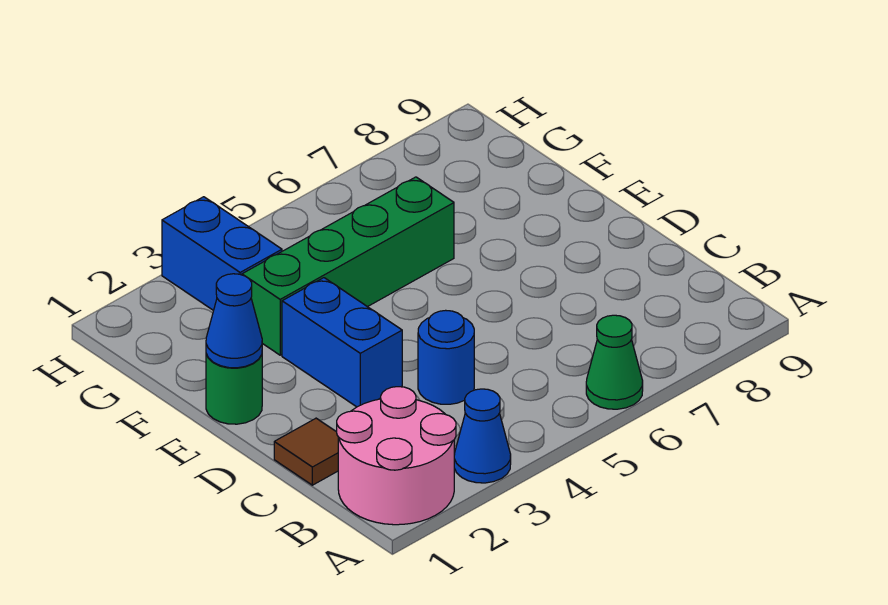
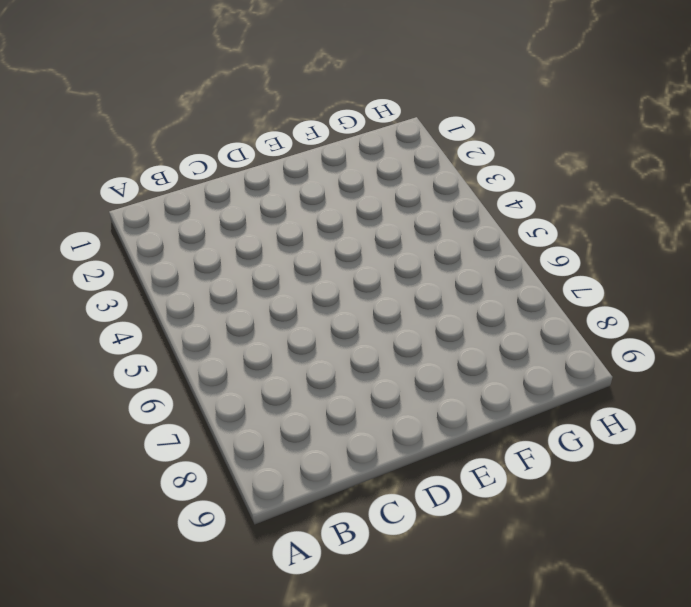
none -> pink 2x2 round brick [337,387,456,525]
none -> blue 1x1 cone [454,389,511,483]

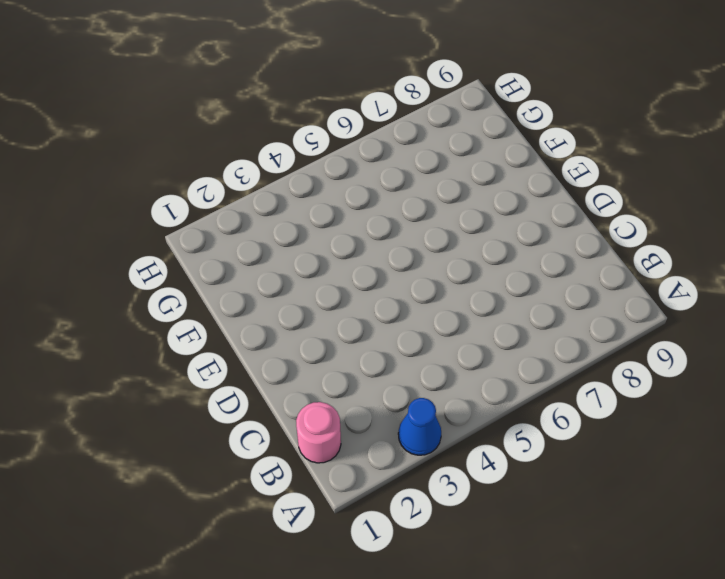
pink 1x1 round brick [296,402,341,463] -> pink 2x2 round brick [337,387,456,525]
none -> green 1x1 cone [586,315,643,409]
none -> brown 1x1 tile [274,418,338,485]

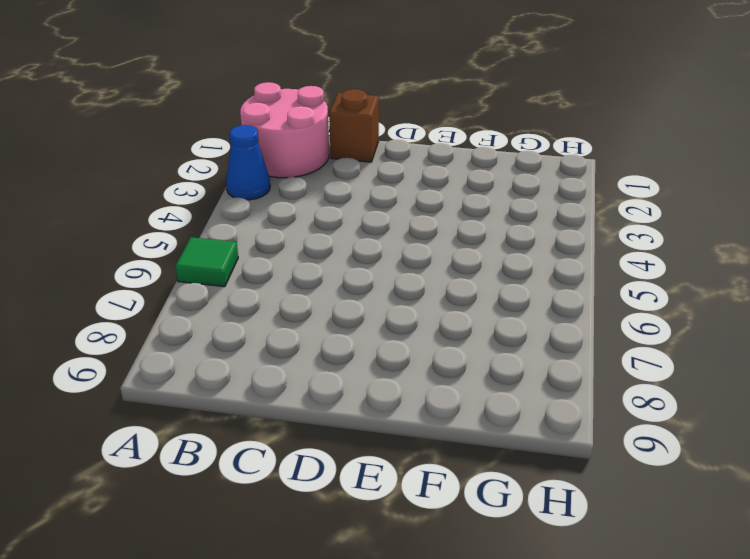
green 1x1 tile [175,237,238,287] -> green 1x1 cone [586,315,643,409]
brown 1x1 brick [329,89,379,162] -> brown 1x1 tile [274,418,338,485]
none -> blue 1x1 round brick [418,310,474,404]
none -> blue 1x2 brick [282,278,402,407]

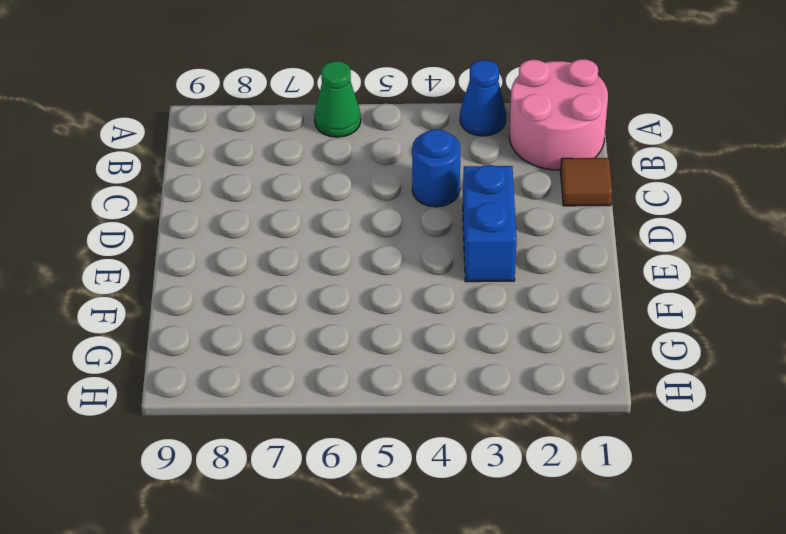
none -> green 1x1 round brick [206,354,262,424]
none -> green 1x4 brick [242,177,454,355]

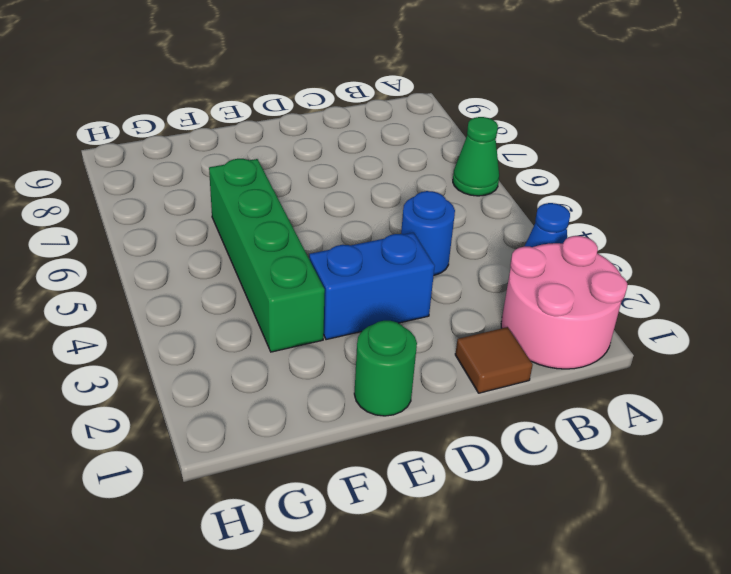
none -> blue 1x2 brick [162,197,282,311]
none -> blue 1x1 cone [206,274,262,368]

